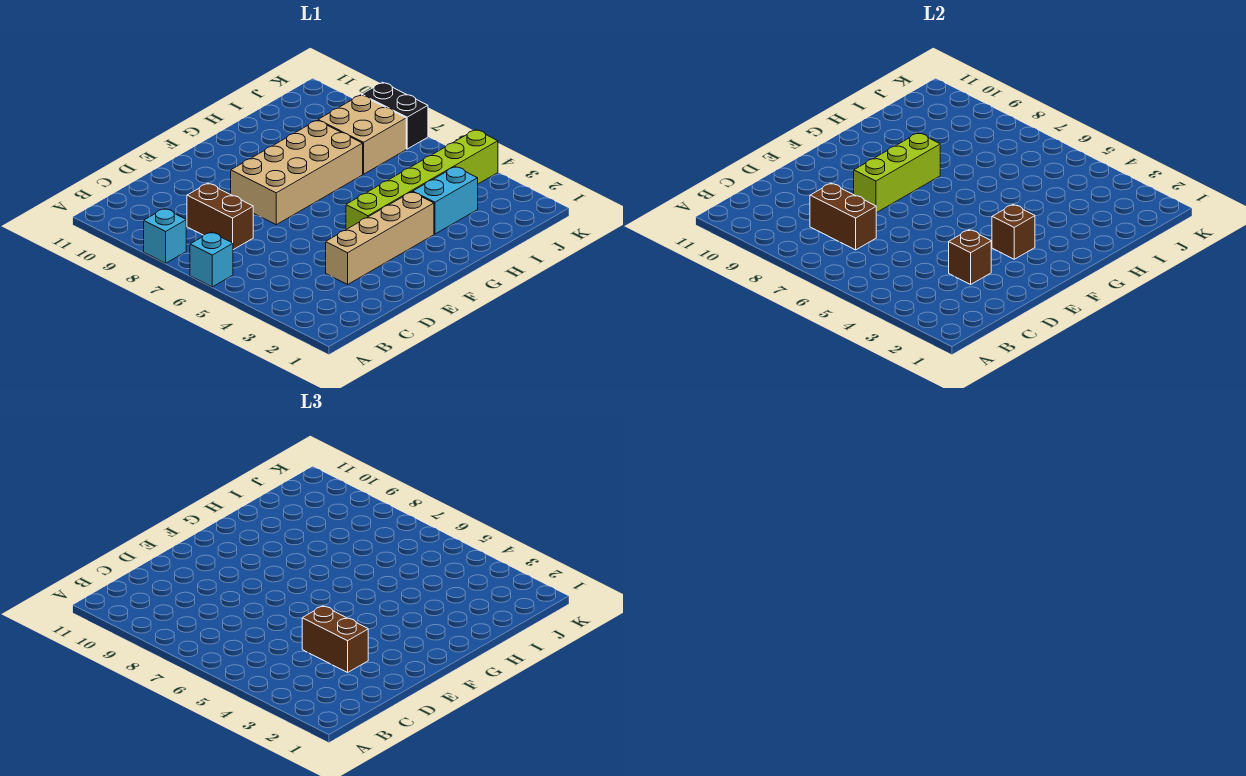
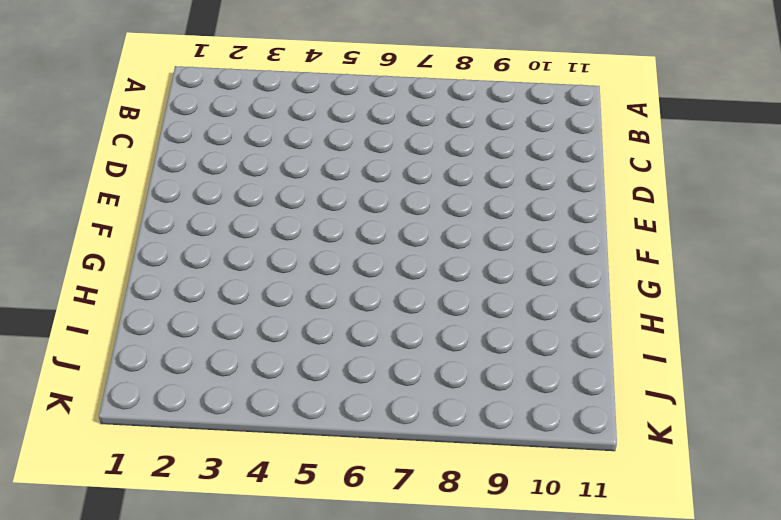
none -> cyan 1x1 brick [190,232,233,287]
none -> cyan 1x1 brick [144,208,186,263]
none -> brown 1x2 brick [187,183,253,250]

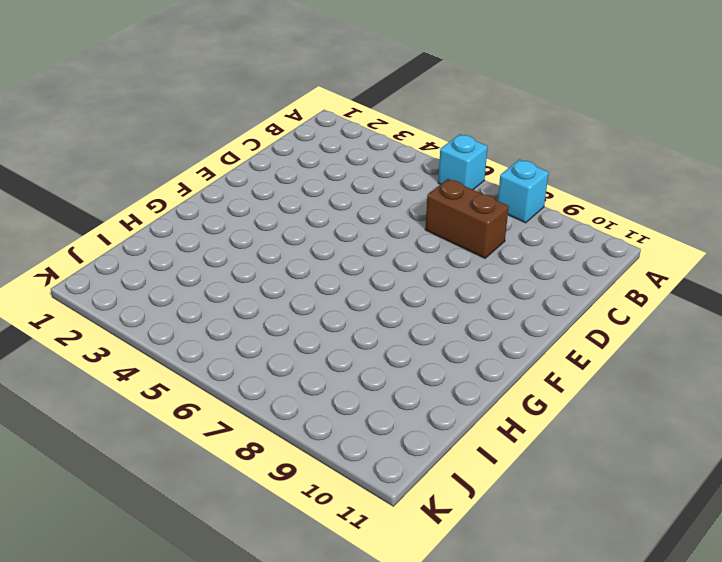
none -> tan 1x4 brick [326,192,434,284]
none -> tan 2x4 brick [231,120,363,225]
none -> lime 1x6 brick [346,130,498,229]

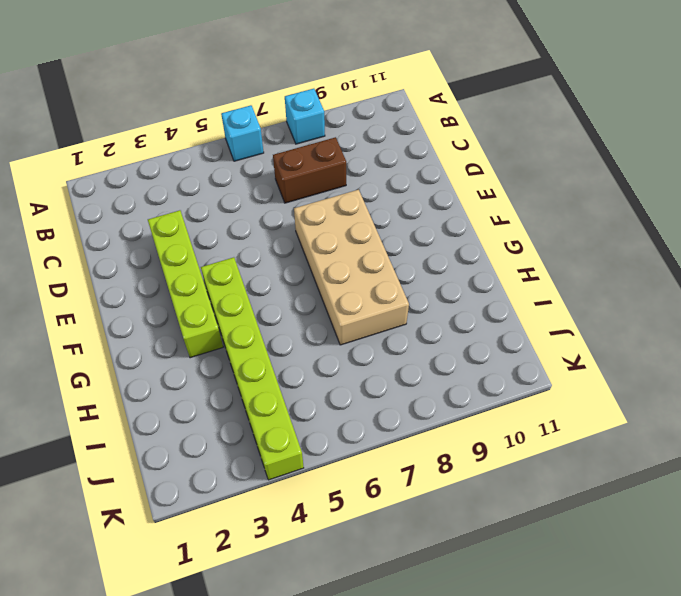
lime 1x4 brick [148,210,223,358] -> tan 1x4 brick [326,192,434,284]
none -> cyan 1x2 brick [413,167,478,234]
none -> tan 2x2 brick [318,95,406,174]
none -> black 1x2 brick [362,82,428,149]

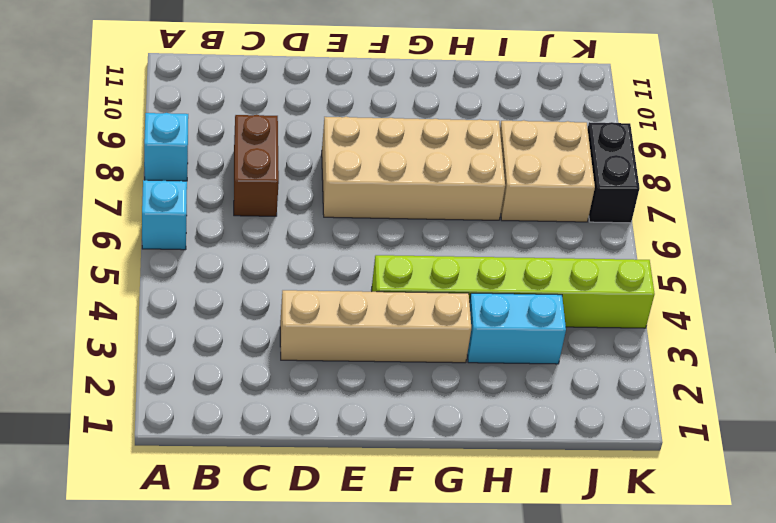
none -> brown 1x2 brick [810,183,876,250]
none -> brown 1x1 brick [949,230,991,284]
none -> lime 1x3 brick [854,133,940,213]

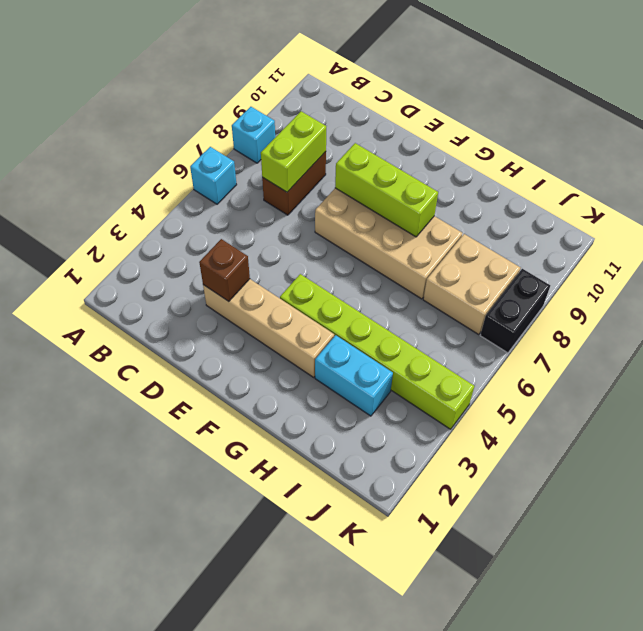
lime 1x2 brick [261,111,326,192] -> brown 1x2 brick [810,183,876,250]
none -> brown 1x1 brick [992,205,1035,259]
none -> brown 1x2 brick [302,606,368,672]

